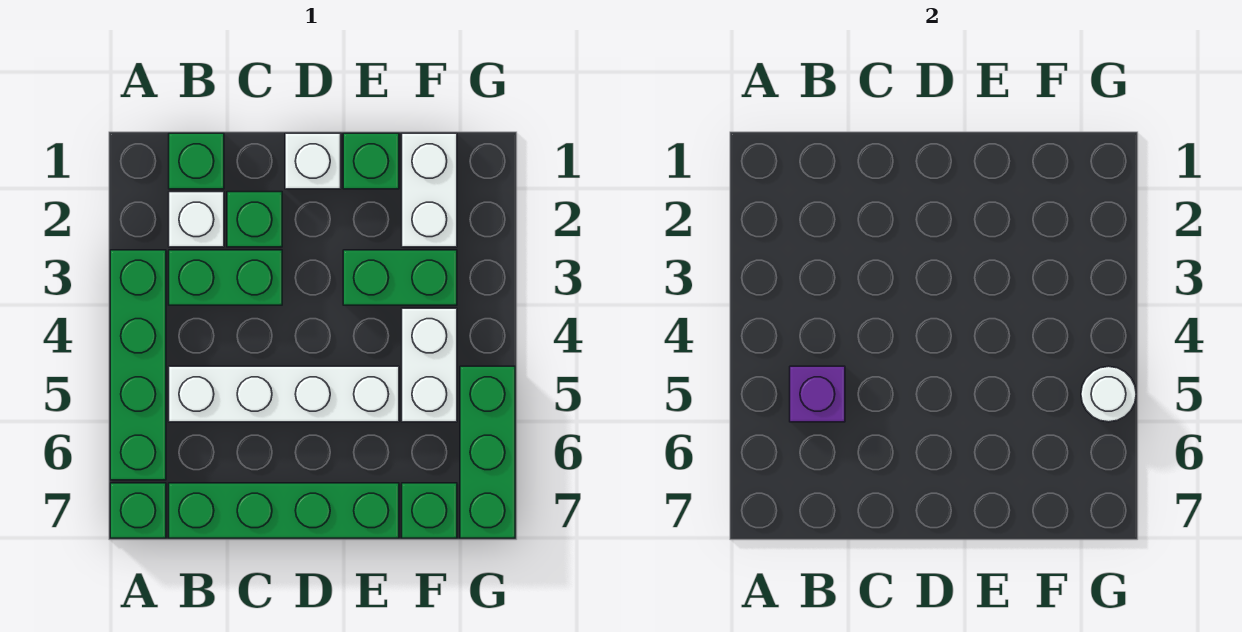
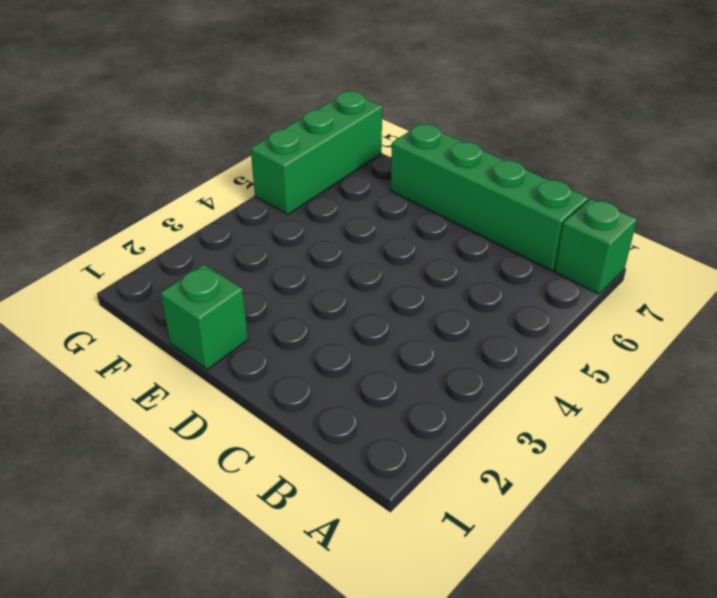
none -> green 1x4 brick [110,250,166,480]
none -> green 1x1 brick [169,133,224,189]
none -> white 1x1 brick [169,192,224,247]

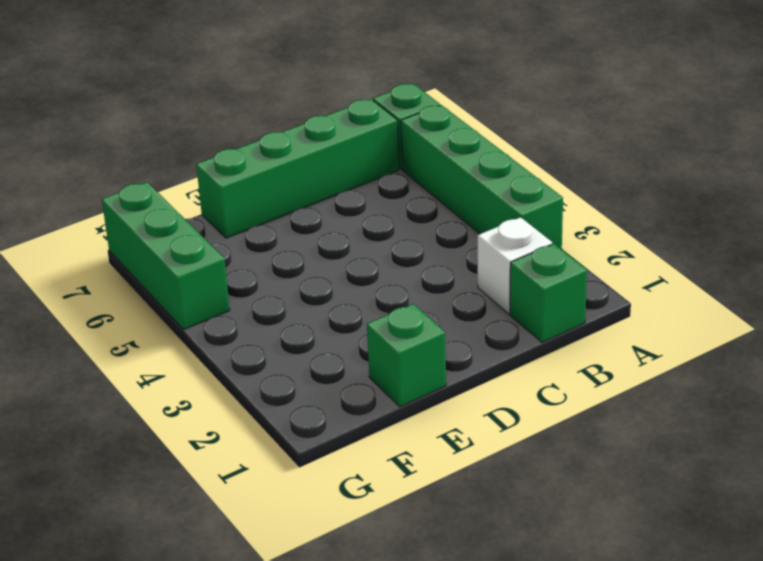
none -> green 1x2 brick [169,250,282,305]
none -> white 1x4 brick [169,366,399,422]
none -> green 1x1 brick [227,192,282,247]

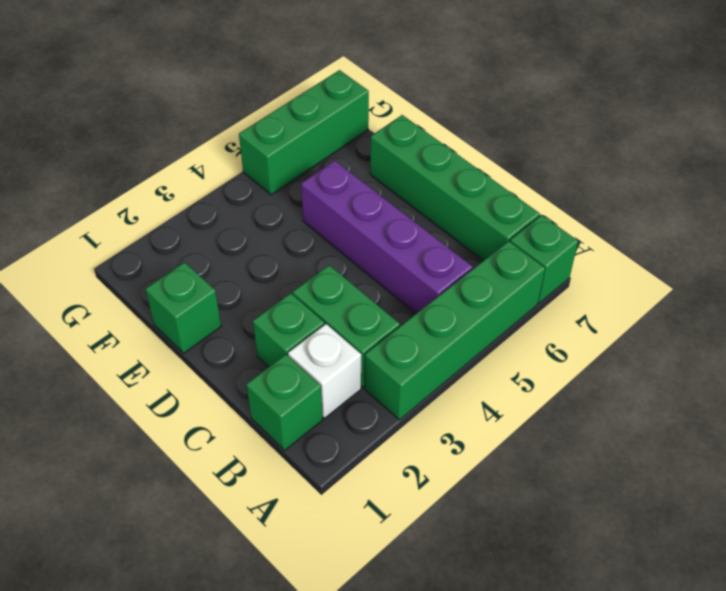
purple 1x4 brick [301,161,473,314] -> white 1x4 brick [169,366,399,422]
none -> white 1x1 brick [285,133,341,189]
none -> green 1x2 brick [343,250,457,305]
none -> white 1x2 brick [402,133,457,247]

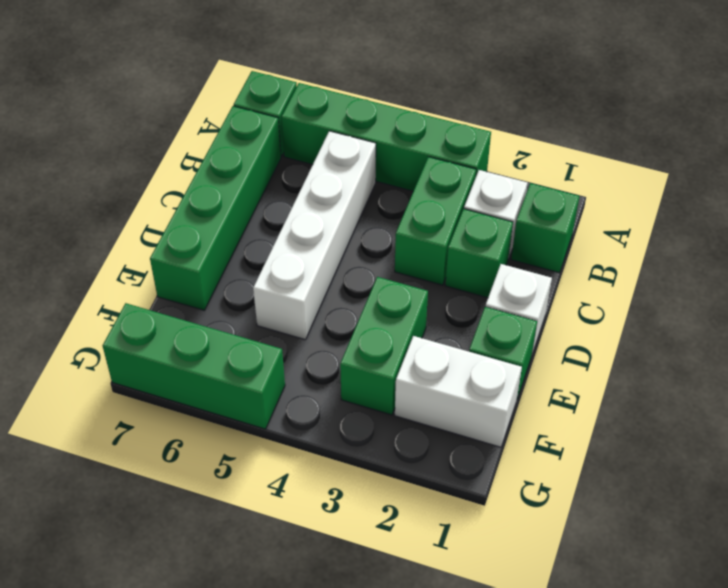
none -> white 1x2 brick [402,308,457,422]
none -> green 1x1 brick [402,483,457,538]
none -> purple 1x1 brick [790,366,845,422]

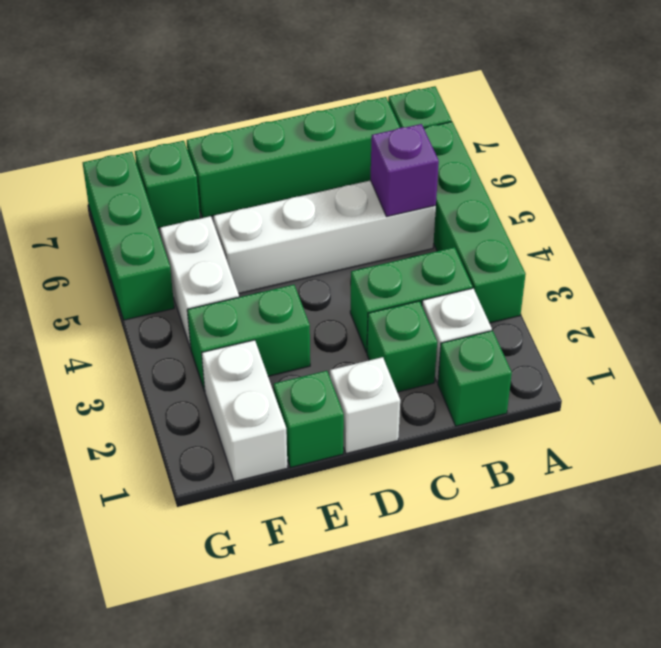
none -> white 1x1 round brick [1081,366,1136,422]

